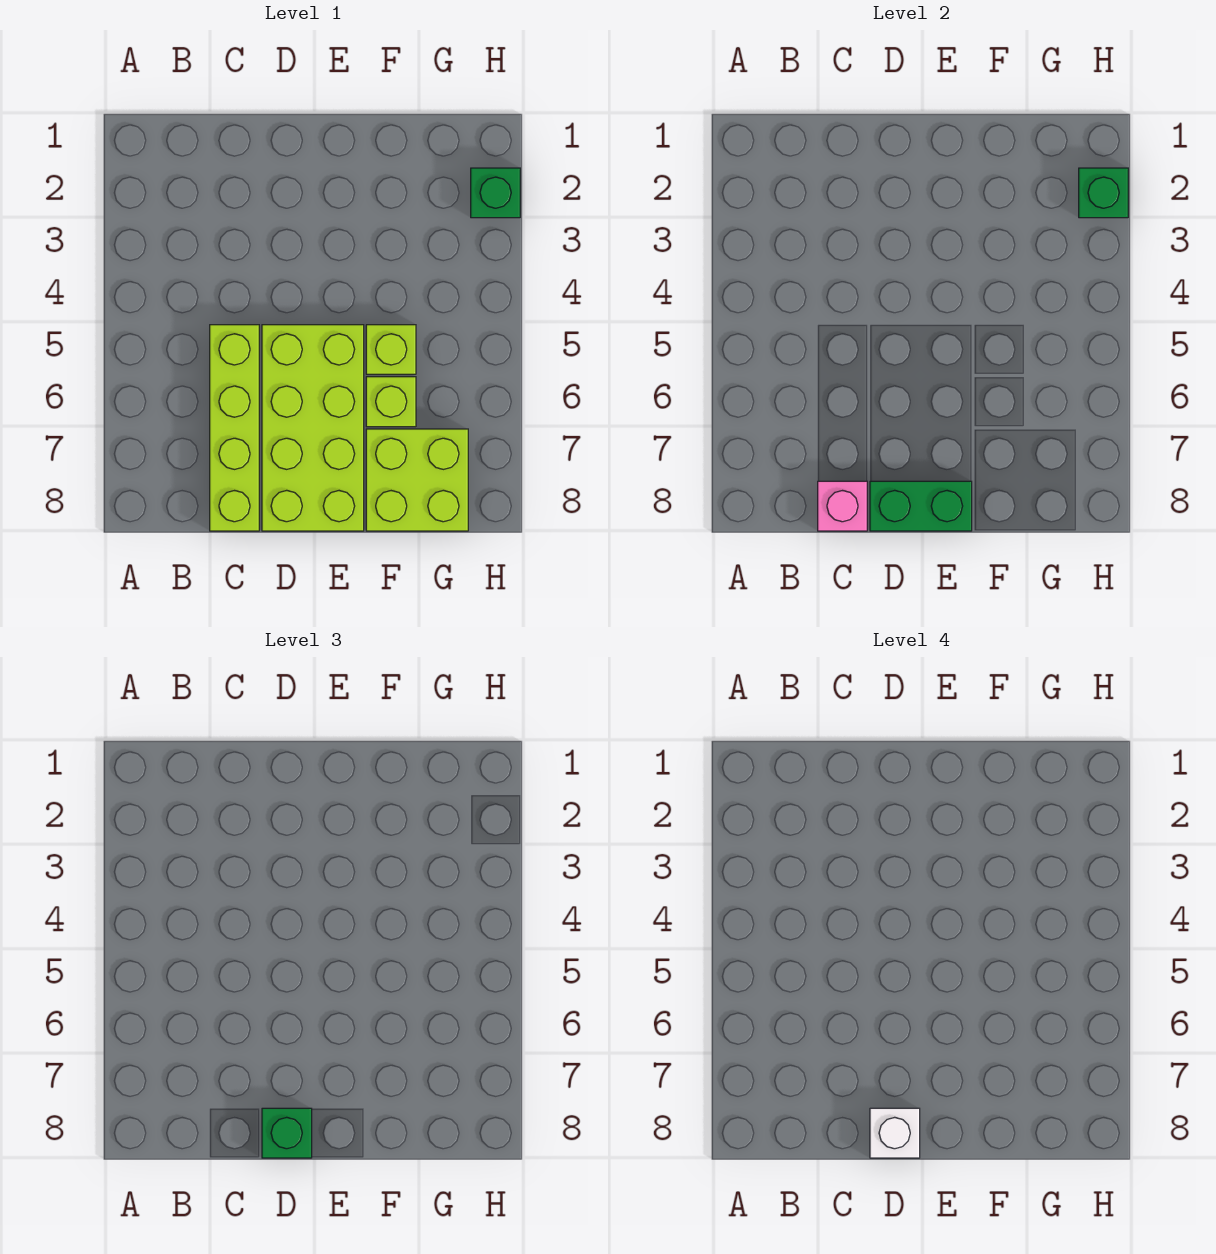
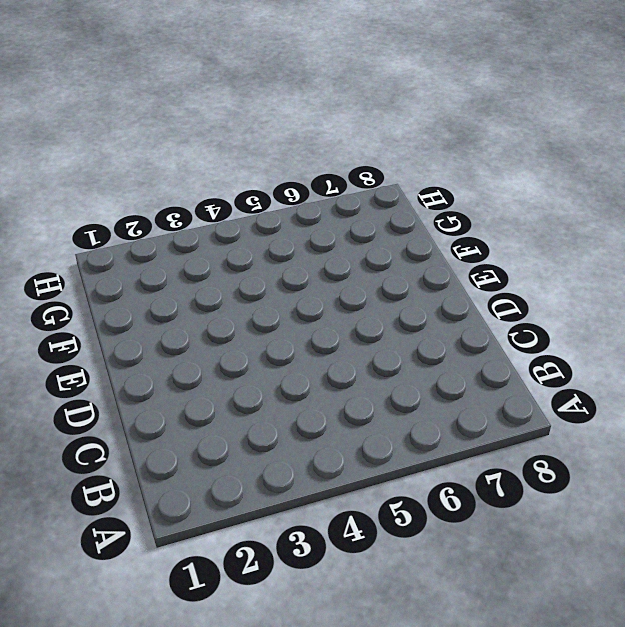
none -> lime 1x4 brick [210,325,259,531]
none -> lime 2x4 brick [262,325,364,531]

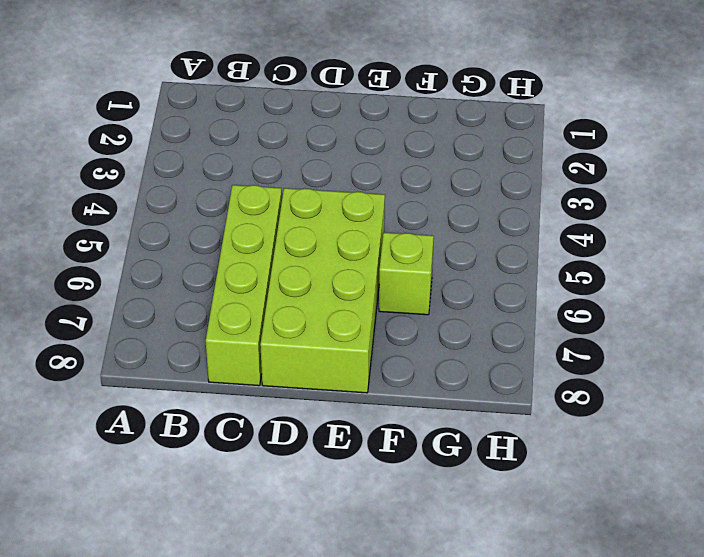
none -> lime 1x1 brick [366,325,416,374]
none -> lime 2x2 brick [366,429,468,531]

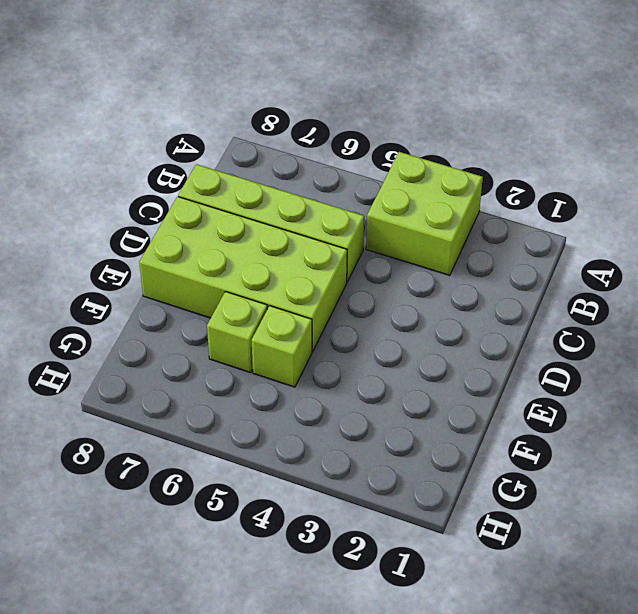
lime 2x2 brick [366,152,483,275] -> lime 2x2 brick moved to [366,429,468,531]
none -> green 1x1 brick [471,168,520,218]
none -> pink 1x1 brick [818,481,867,531]

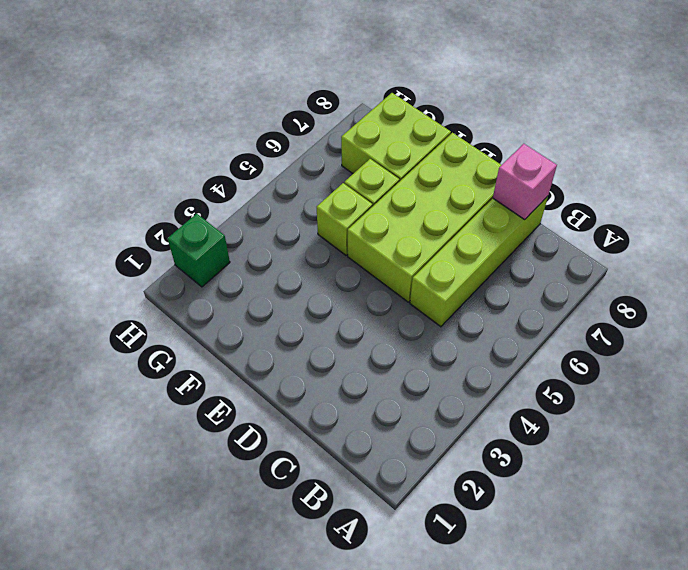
none -> green 1x2 brick [870,481,972,531]
none -> green 1x1 brick [1079,168,1128,218]

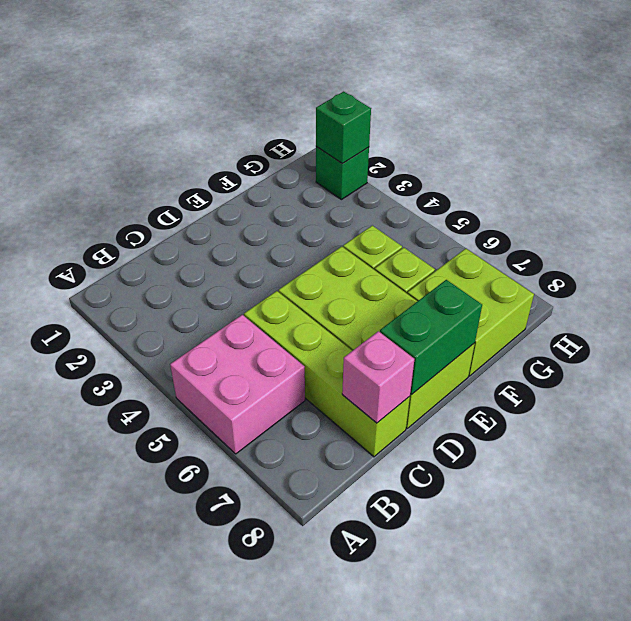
pink 2x2 brick [170,315,305,454] -> none
none -> green 1x1 brick [262,1108,312,1158]
none -> white 1x1 brick [870,1108,920,1158]

